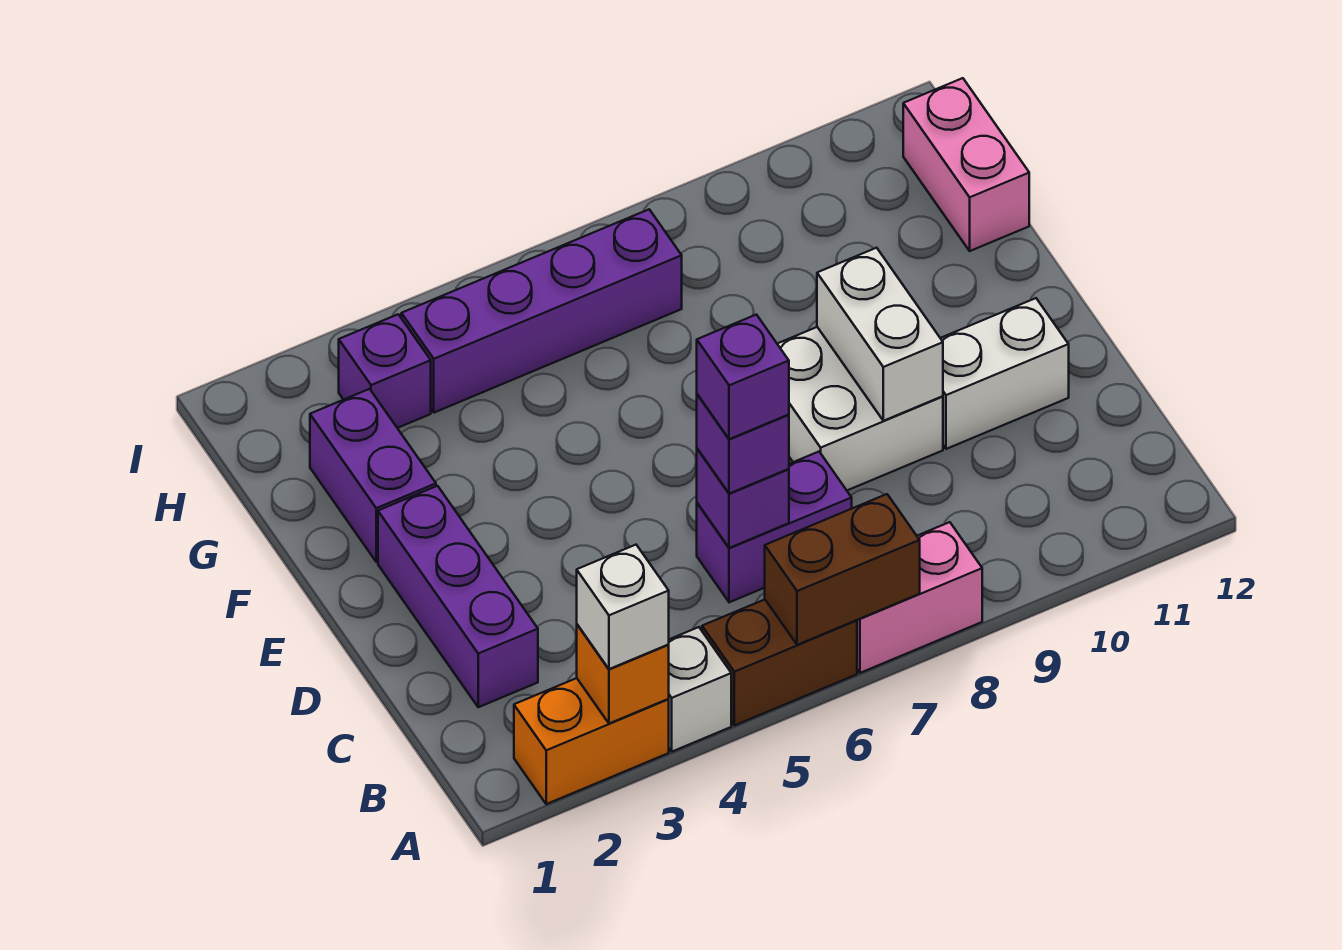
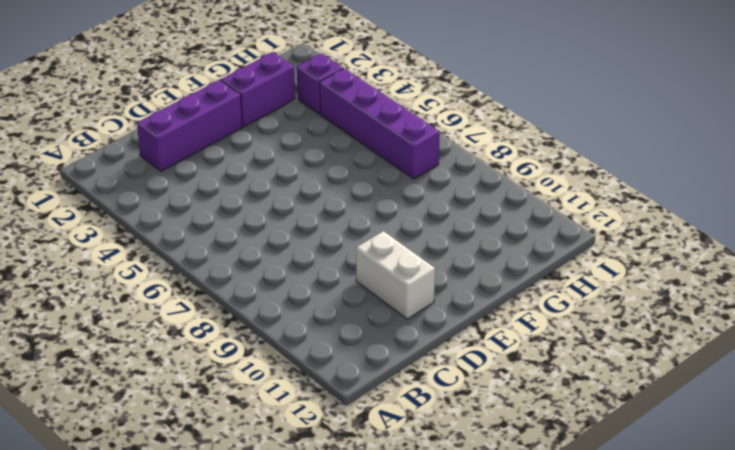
none -> orange 1x2 brick [514,678,669,804]
none -> white 1x1 brick [668,627,731,752]
none -> brown 1x2 brick [702,600,857,725]

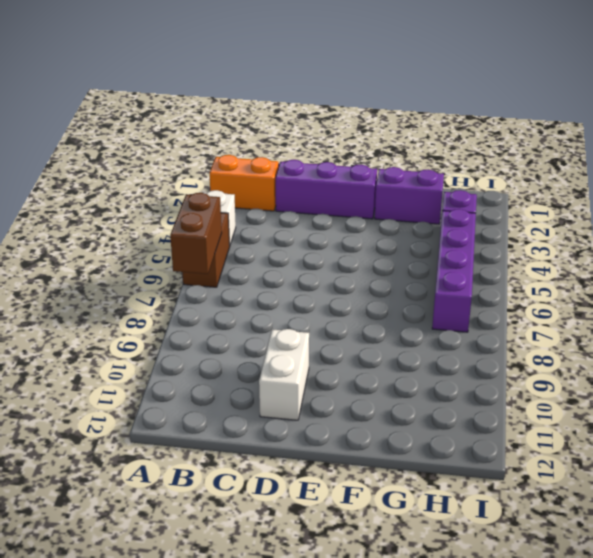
orange 1x2 brick [210,155,279,211] -> orange 1x2 brick turned to [514,678,669,804]
none -> pink 1x2 brick [857,522,982,673]
none -> purple 1x2 brick [697,452,852,602]
none -> white 2x2 brick [778,327,943,490]

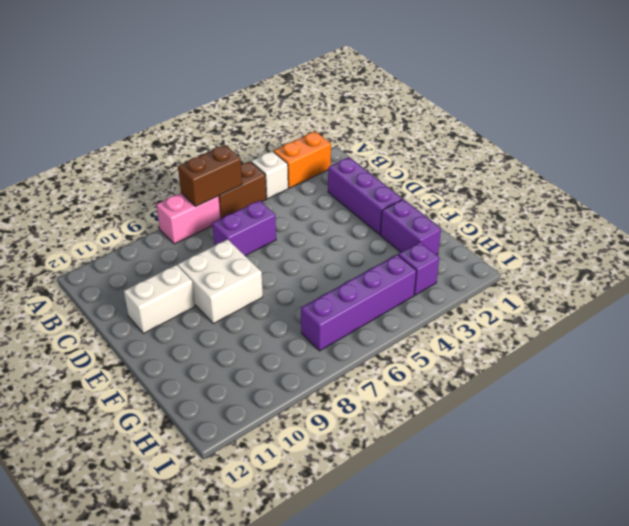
none -> pink 1x2 brick [903,78,1029,251]
none -> orange 1x1 brick [577,625,669,724]
none -> purple 1x1 brick [697,449,789,548]

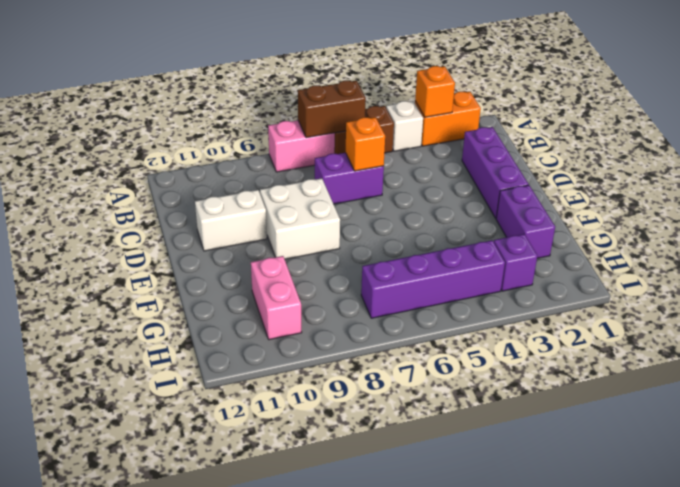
orange 1x1 brick [346,117,385,171] -> purple 1x1 brick [697,449,789,548]
pink 1x2 brick [251,256,302,340] -> pink 1x2 brick moved to [903,78,1029,251]
none -> white 1x2 brick [817,248,943,421]
none -> white 1x1 brick [577,545,669,669]
none -> purple 1x1 brick [697,394,789,494]

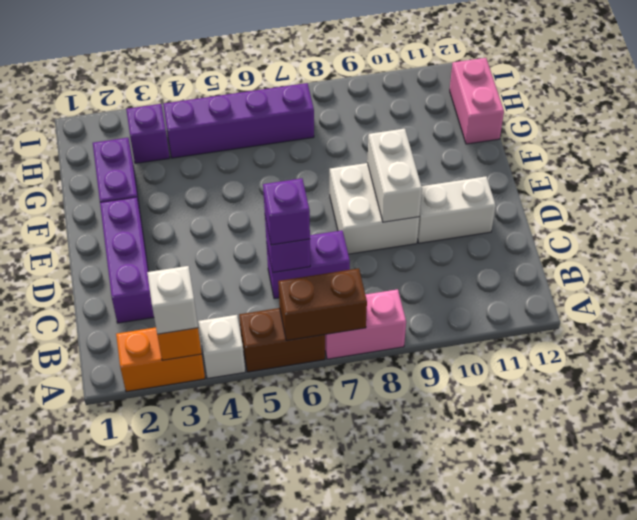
none -> purple 1x1 brick [697,315,789,439]

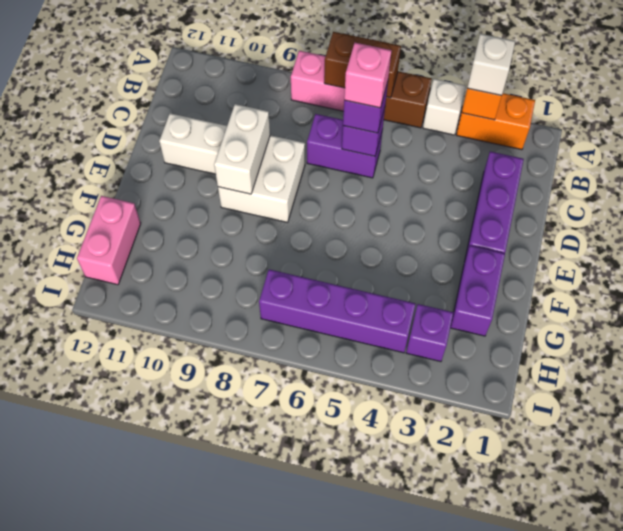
pink 1x1 brick [344,43,392,108] -> purple 1x1 brick [697,315,789,439]

